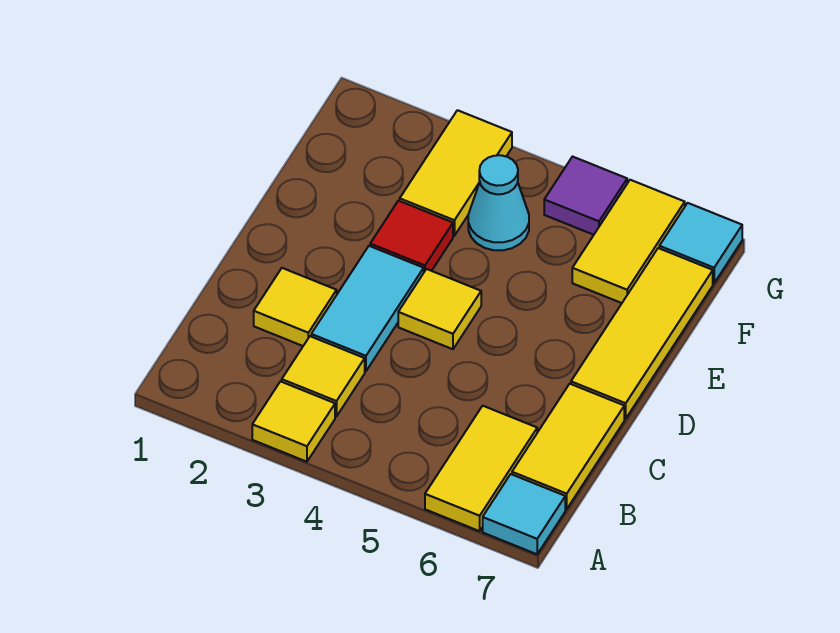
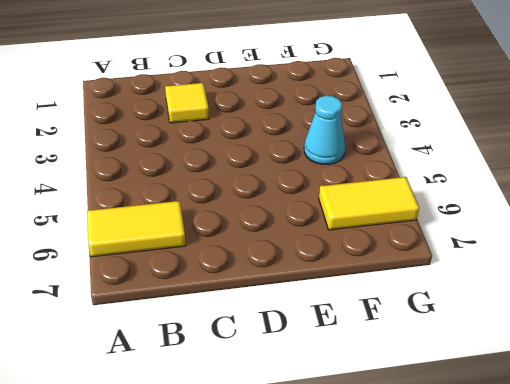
none -> yellow 1x1 tile [252,381,335,462]
none -> cyan 1x1 tile [483,474,565,554]
none -> yellow 1x1 tile [282,336,365,417]

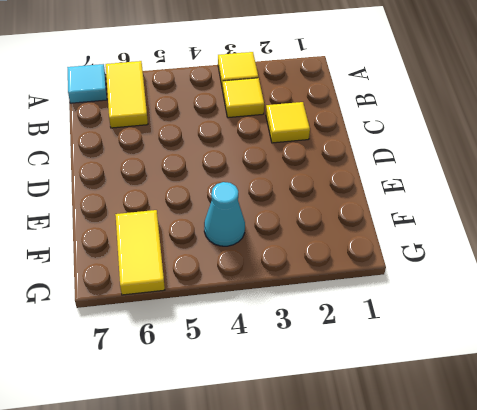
none -> yellow 1x2 tile [512,384,624,509]
none -> cyan 1x2 tile [311,246,424,371]
none -> yellow 1x1 tile [398,269,481,349]

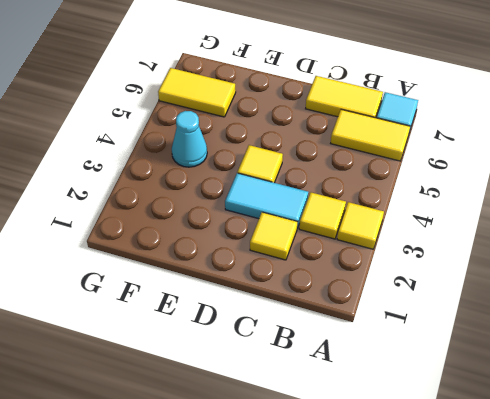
none -> yellow 1x3 tile [571,248,713,419]
none -> red 1x1 tile [370,201,453,272]
none -> yellow 1x2 tile [400,110,512,236]

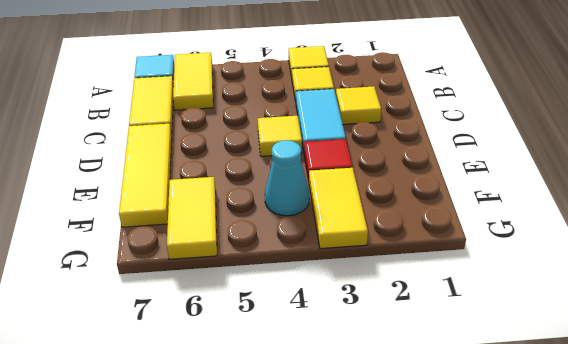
none -> purple 1x1 tile [544,157,627,235]
none -> cyan 1x1 tile [659,203,742,283]

